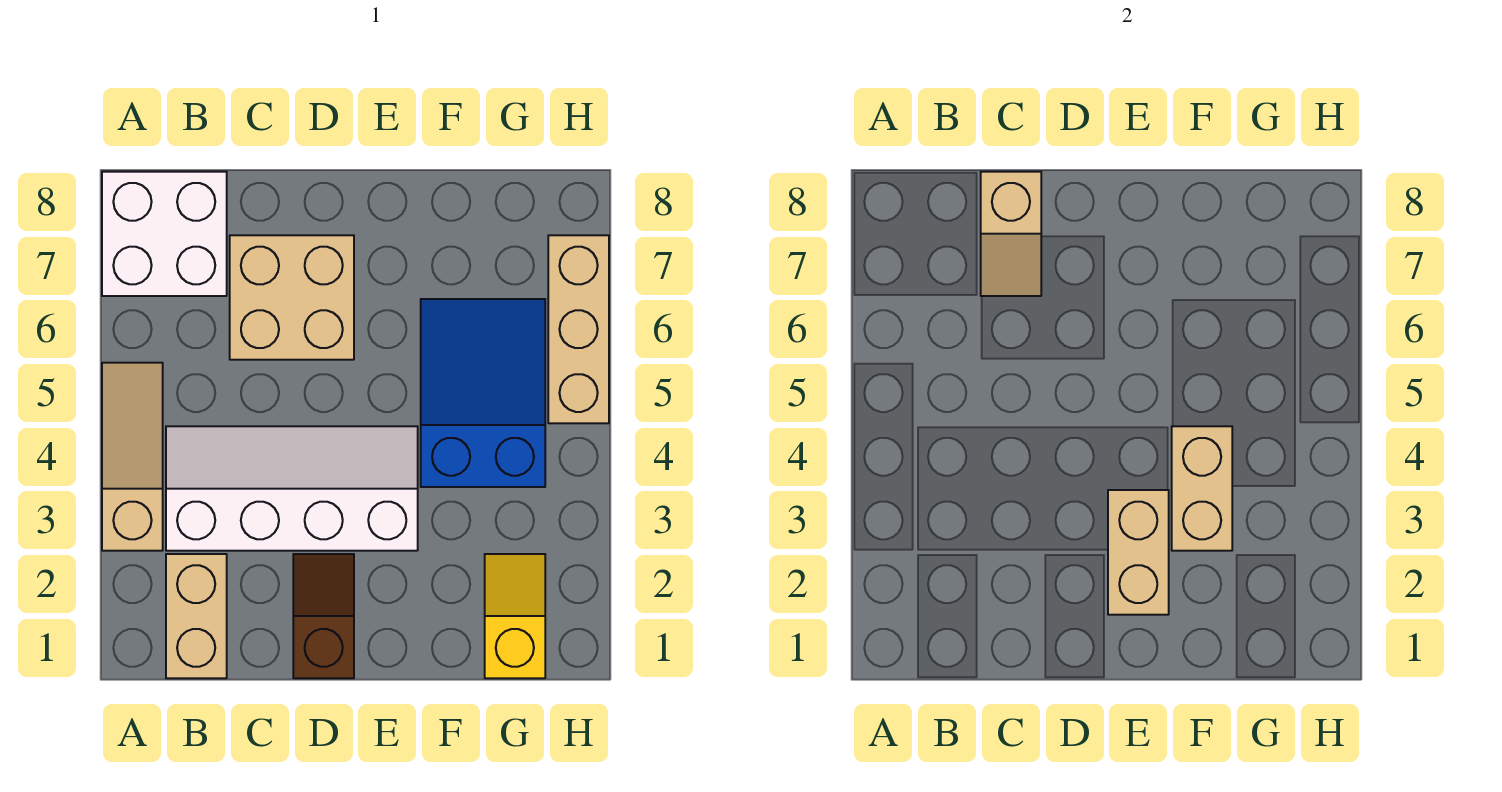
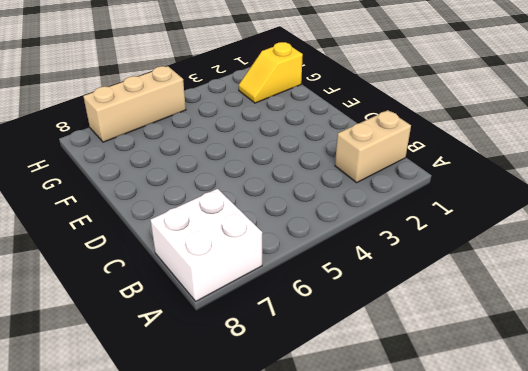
none -> tan 1x3 slope [102,363,163,551]
none -> white 2x4 slope [166,426,418,551]
none -> tan 2x2 brick [230,235,354,360]

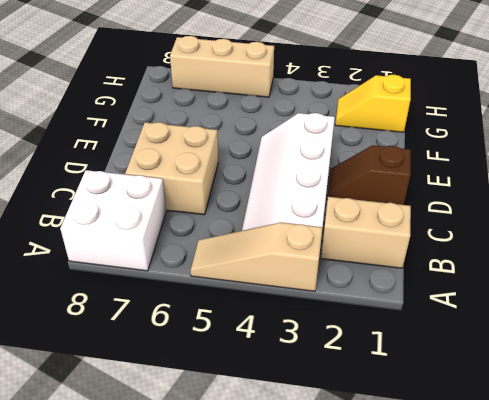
none -> blue 2x3 slope [421,299,545,487]
none -> tan 1x2 slope [981,172,1041,296]
none -> tan 1x2 brick [1108,490,1169,615]

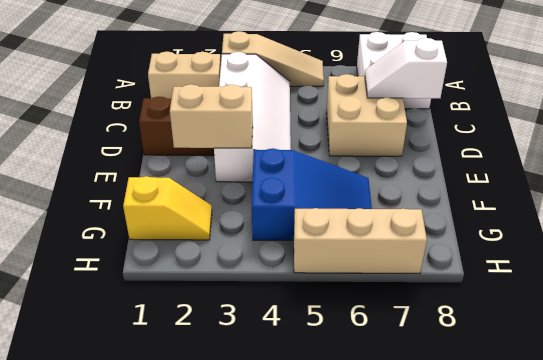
white 1x2 slope [365,38,447,98] -> tan 1x2 slope [981,172,1041,296]
none -> tan 1x2 brick [1172,426,1232,551]

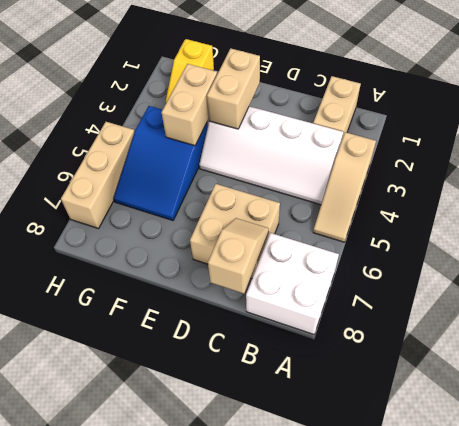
none -> brown 1x2 slope [293,554,354,678]

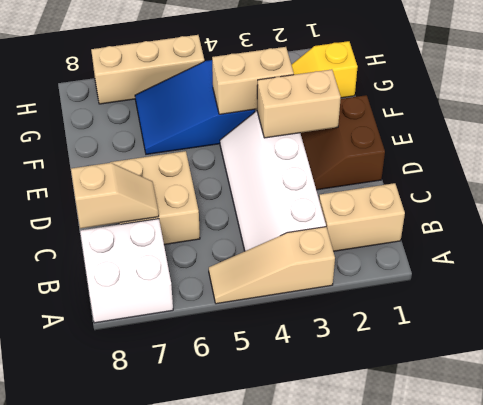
brown 2x2 slope [301,95,385,190] -> brown 1x2 slope [293,554,354,678]

